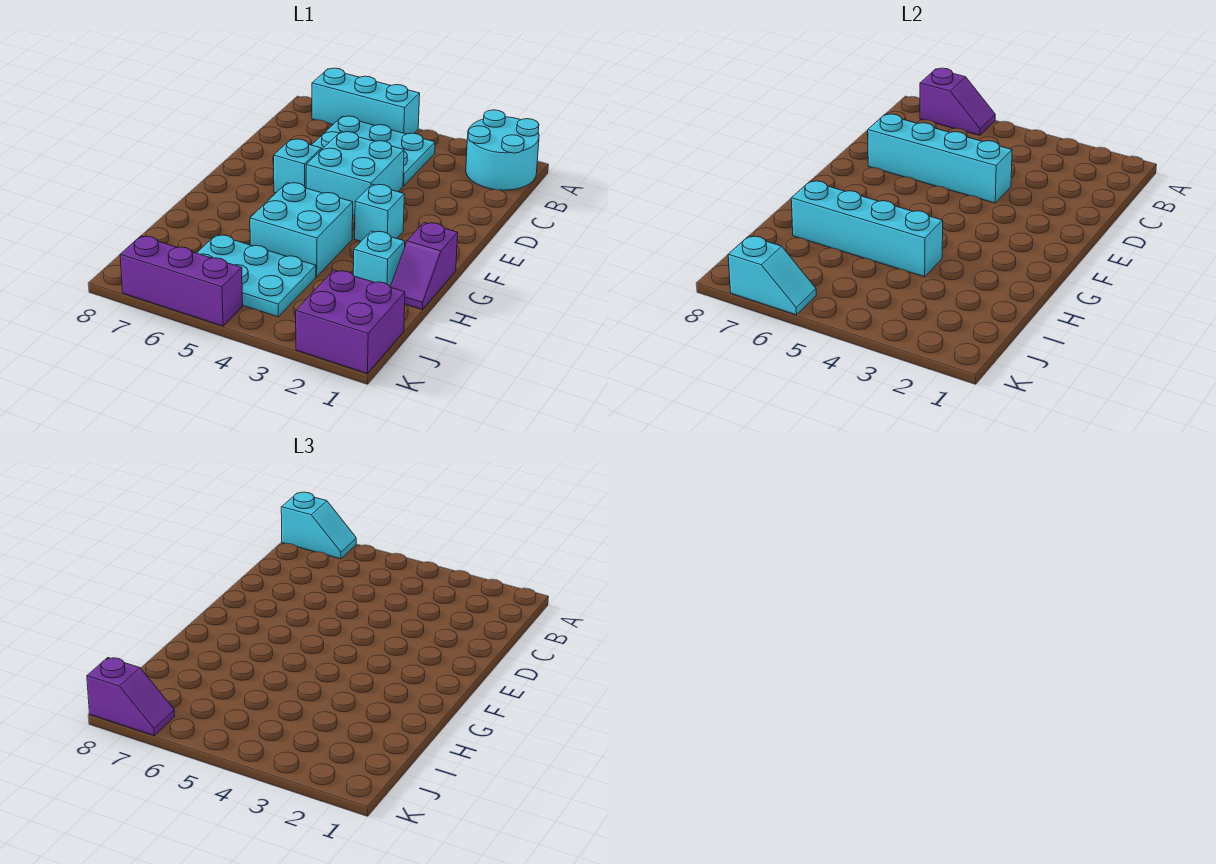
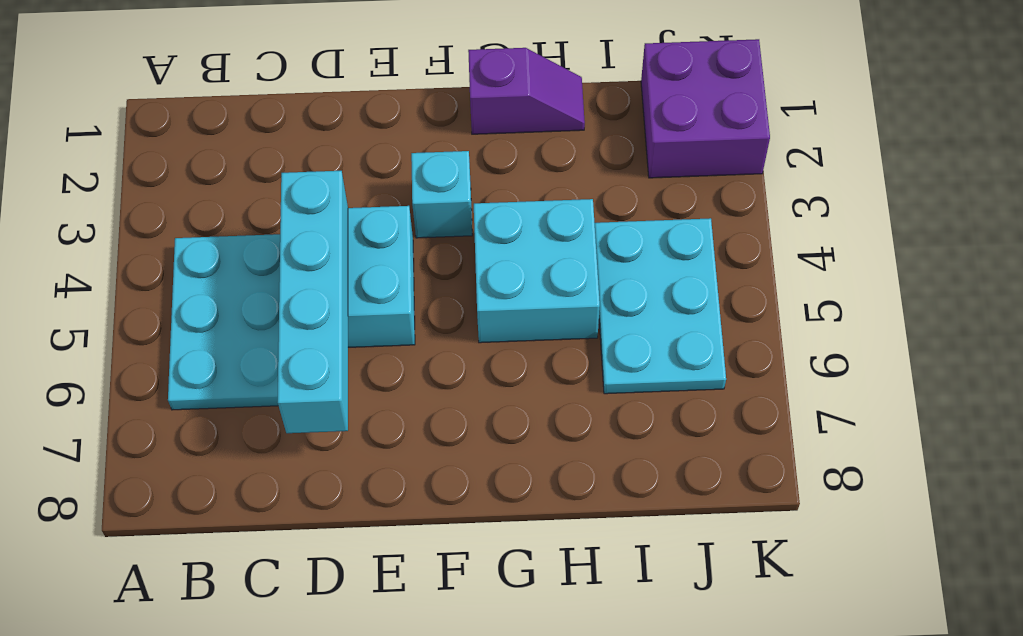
none -> cyan 2x2 round brick [466,110,539,190]
none -> cyan 1x3 brick [312,68,420,134]
none -> cyan 1x1 brick [274,139,322,193]

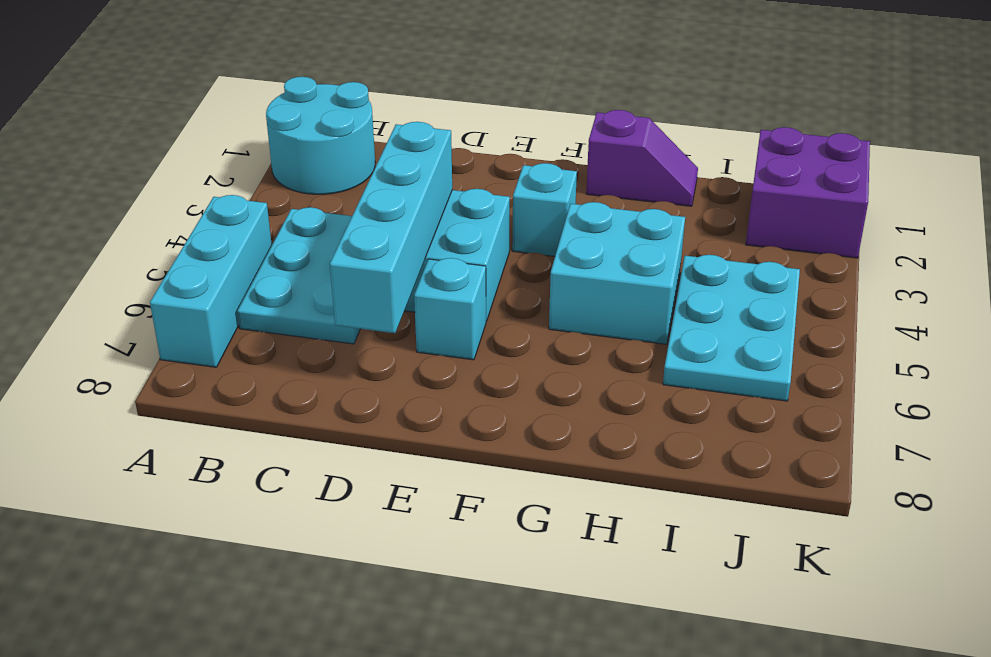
none -> cyan 1x1 brick [353,231,405,287]
none -> purple 1x3 brick [120,236,243,326]
none -> purple 1x2 slope [920,68,995,135]

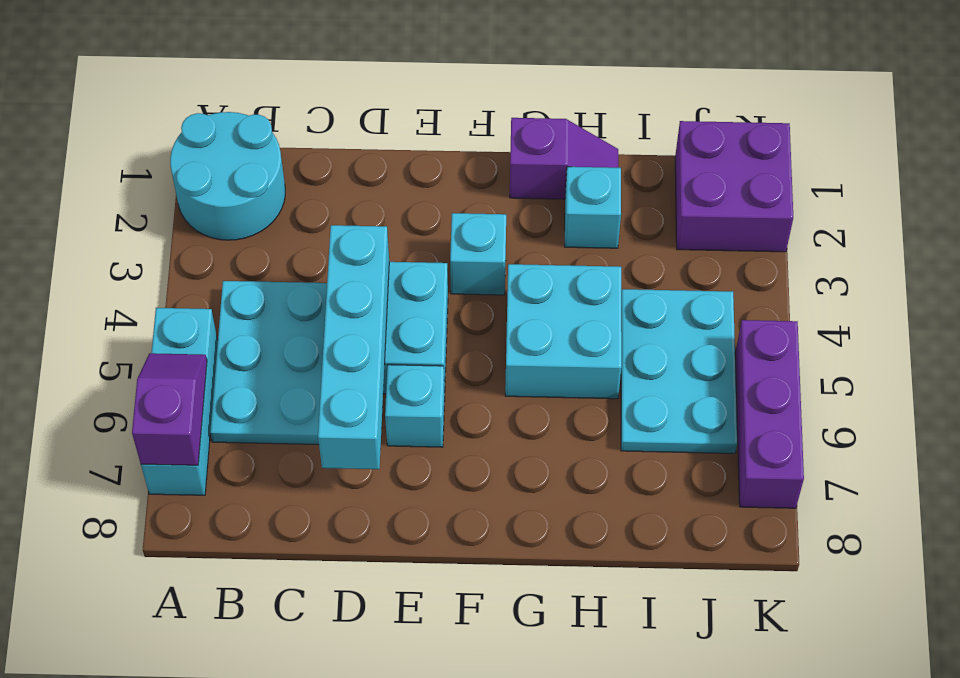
none -> cyan 1x4 brick [791,181,943,277]
none -> cyan 1x2 slope [728,236,816,315]
none -> cyan 1x2 slope [281,492,356,559]

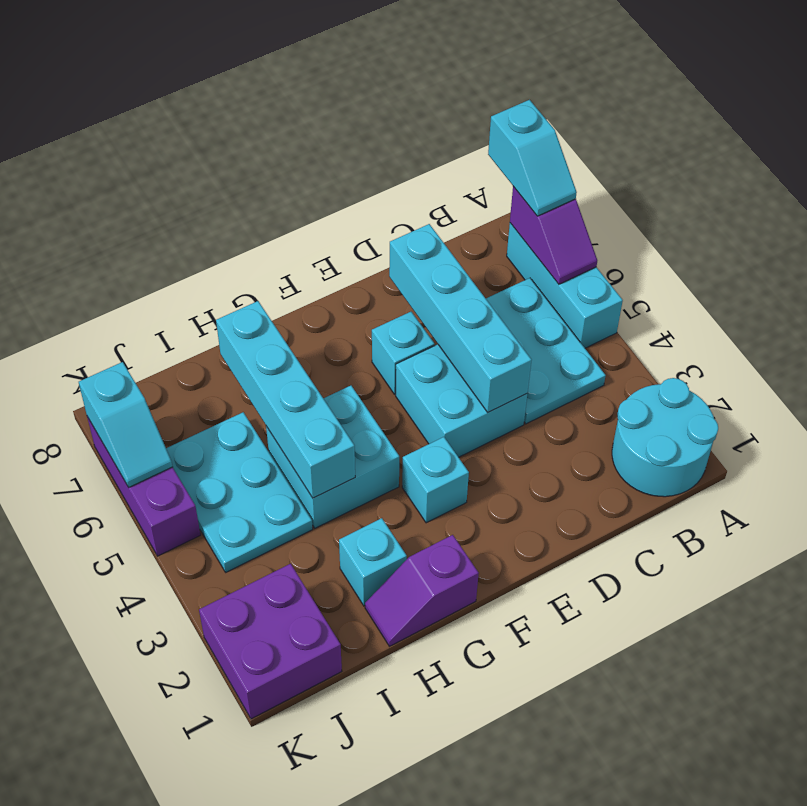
none -> purple 1x2 slope [87,658,175,736]

